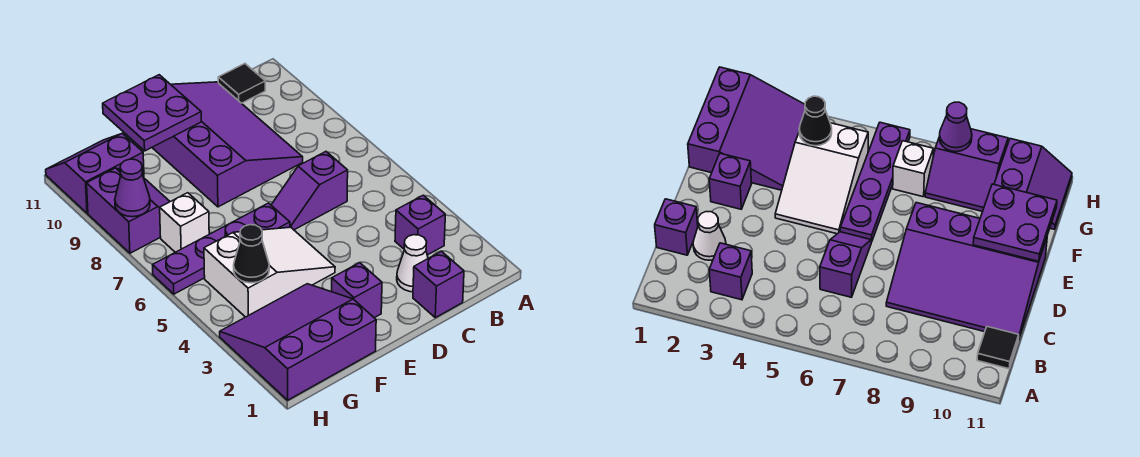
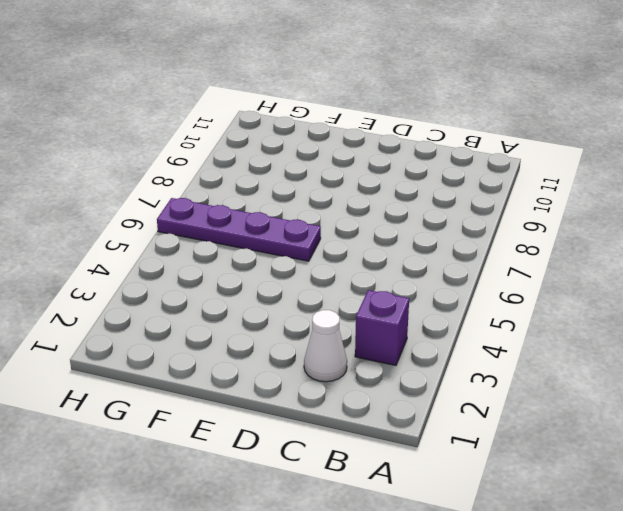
none -> black 1x1 tile [218,64,265,103]
none -> purple 1x1 brick [413,251,464,318]
none -> purple 1x2 slope [271,152,348,230]

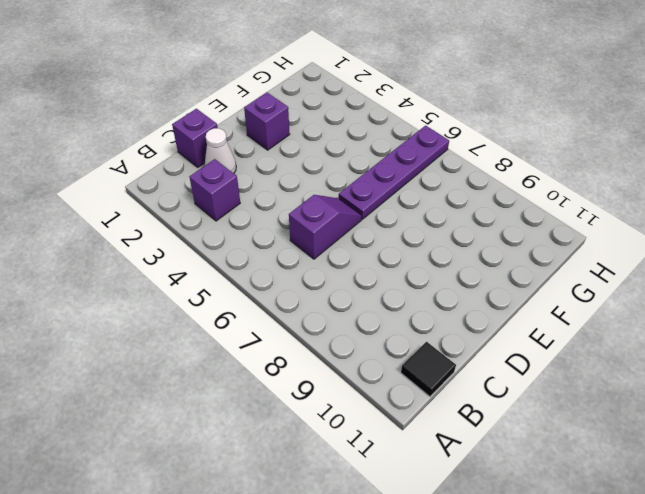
none -> purple 3x4 slope [152,82,303,207]
none -> white 2x3 slope [204,227,335,317]
none -> purple 3x3 slope [220,284,376,400]

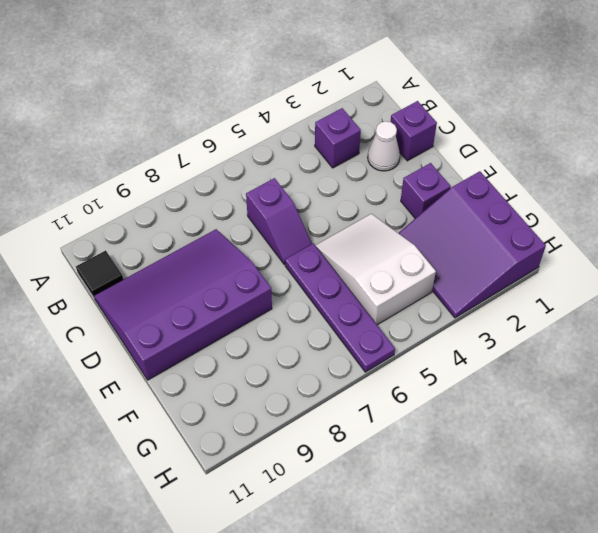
none -> white 1x1 brick [160,193,209,252]
none -> purple 2x2 slope [87,168,170,253]
none -> purple 2x2 slope [46,133,144,213]

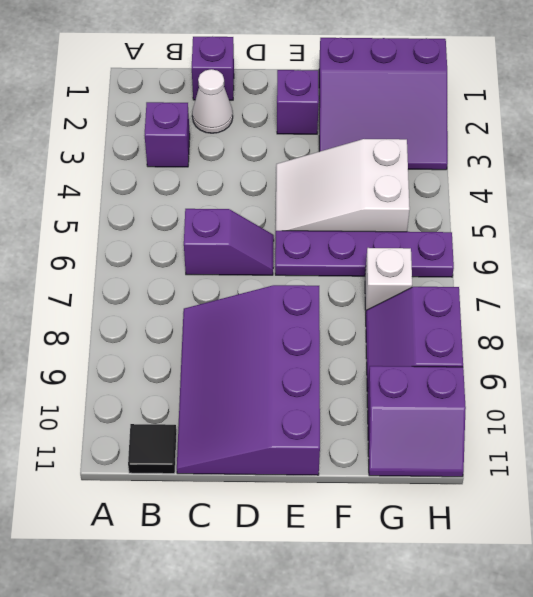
none -> purple 2x2 plate [103,75,201,151]
none -> black 1x1 cone [234,225,269,283]
none -> purple 1x1 cone [115,159,150,217]

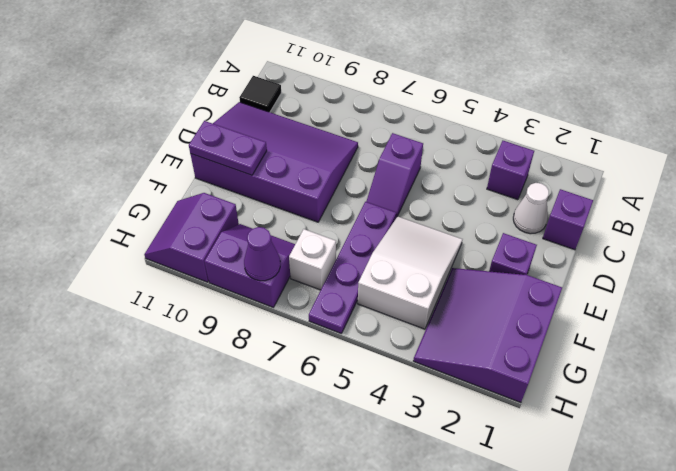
purple 1x2 plate [189,121,267,175] -> purple 2x2 plate [103,75,201,151]
none -> black 1x1 cone [234,225,269,283]

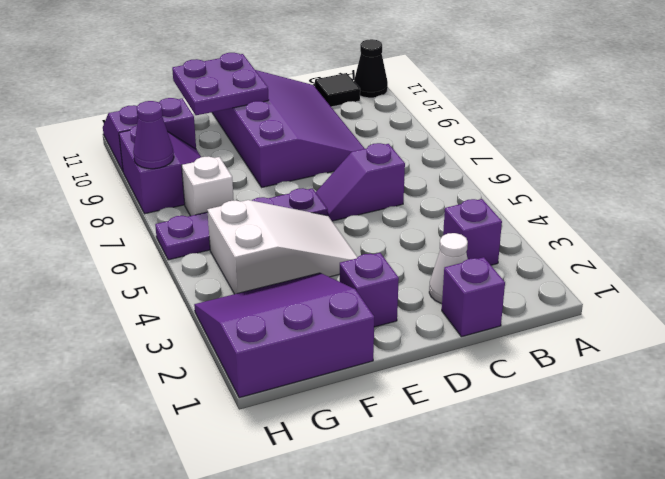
black 1x1 cone [354,39,388,98] -> black 1x1 cone moved to [234,225,269,283]

